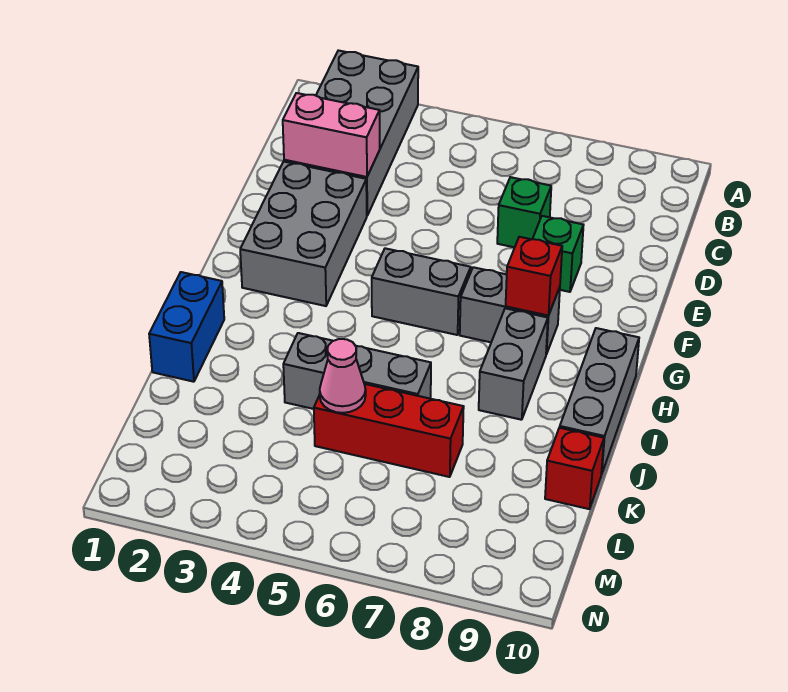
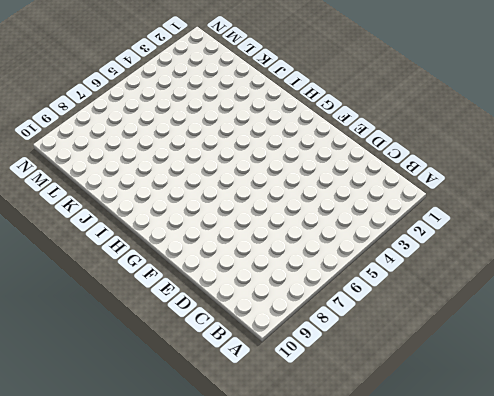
none -> grey 2x4 brick [284,50,418,215]
none -> green 1x1 brick [497,177,551,247]
none -> grey 2x3 brick [240,162,367,306]

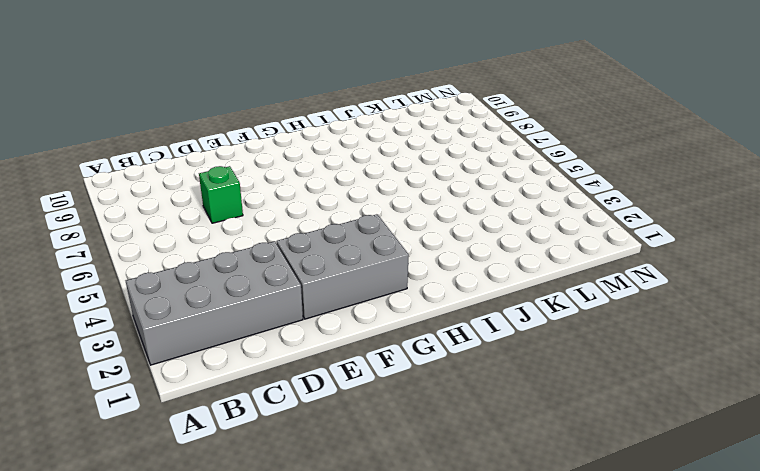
none -> green 1x1 brick [533,216,583,292]
none -> grey 1x2 brick [372,248,471,335]
none -> grey 1x2 brick [460,267,560,354]

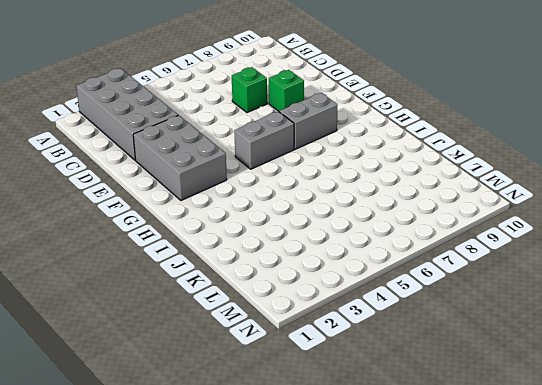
none -> grey 1x2 brick [479,308,548,420]
none -> grey 1x3 brick [560,328,639,474]
none -> blue 1x2 brick [149,272,224,382]

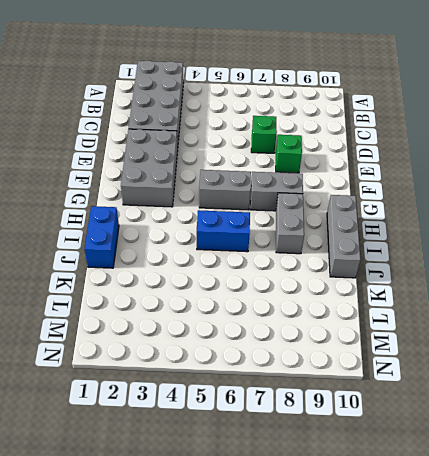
blue 1x2 brick [197,210,250,252] -> none
none -> grey 1x3 brick [283,333,431,409]
none -> red 1x3 brick [314,384,464,477]
none -> red 1x1 brick [545,428,604,509]

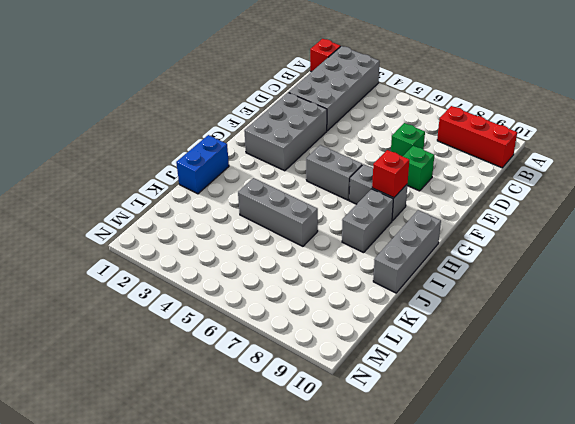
red 1x1 brick [310,39,341,72] -> red 1x1 brick moved to [545,428,604,509]
red 1x3 brick [437,106,517,168] -> red 1x3 brick moved to [314,384,464,477]
none -> pink 1x2 brick [283,93,380,177]
none -> pink 1x1 cone [320,339,366,413]

